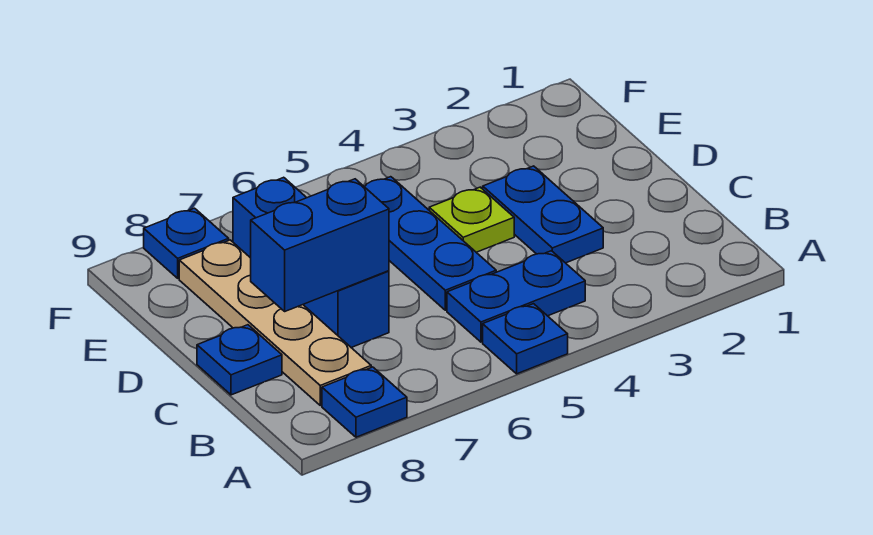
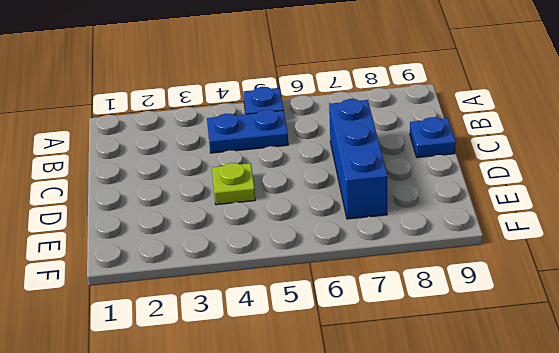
none -> blue 1x1 plate [322,367,407,437]
none -> tan 1x4 plate [179,240,371,405]

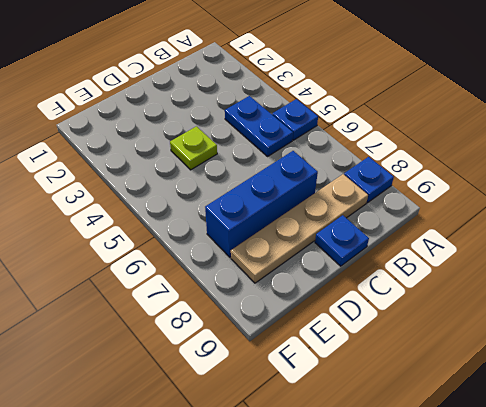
none -> blue 1x2 plate [483,166,603,263]
none -> blue 1x3 plate [365,177,496,310]

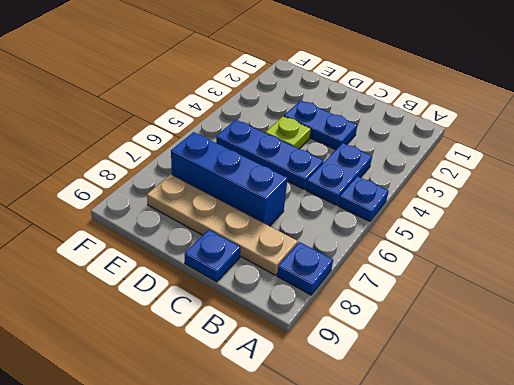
none -> blue 1x1 plate [144,208,229,278]
none -> blue 1x2 brick [251,179,389,311]

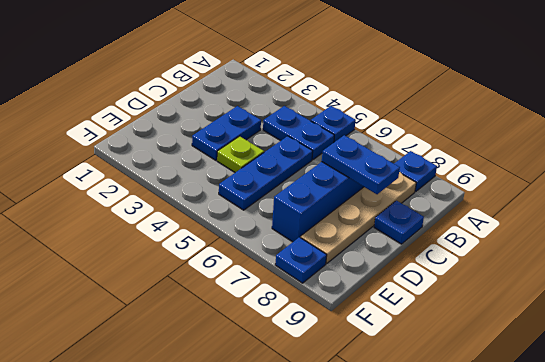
blue 1x2 plate [322,135,400,194] -> blue 1x2 brick [251,179,389,311]

